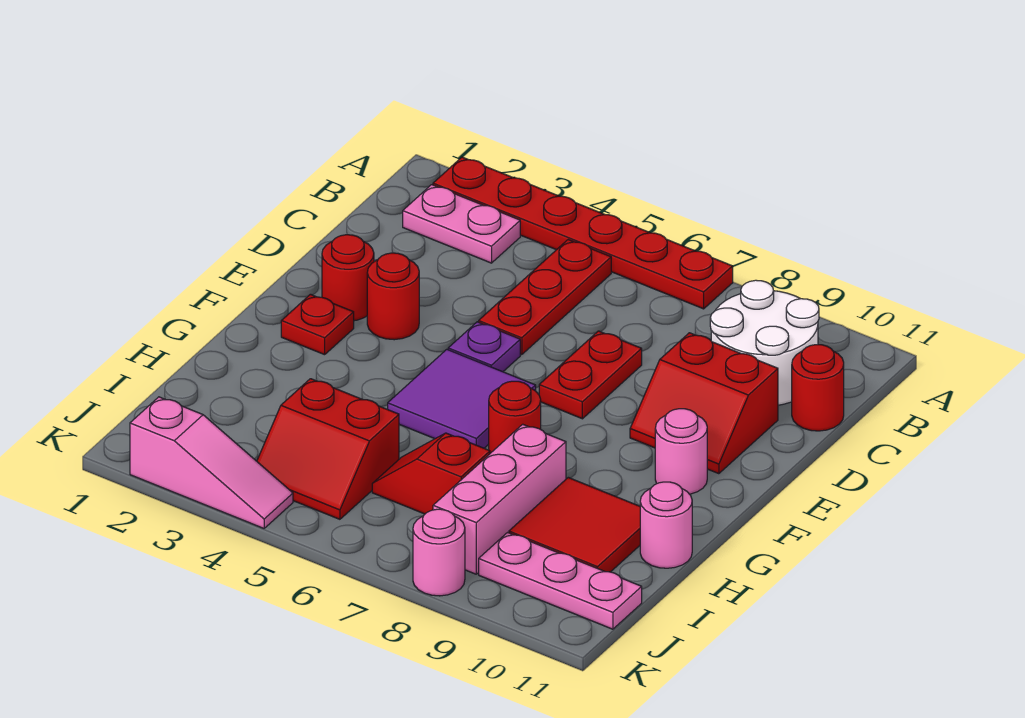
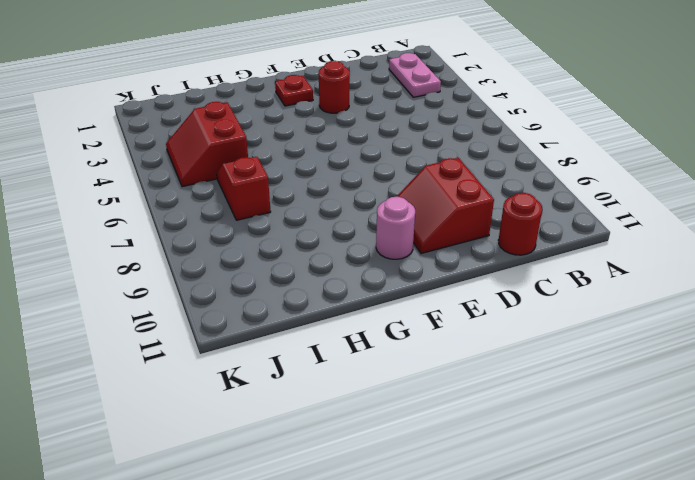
none -> red 1x6 plate [433,157,733,309]
none -> red 1x3 plate [479,240,611,355]
none -> white 2x2 round brick [710,280,819,405]

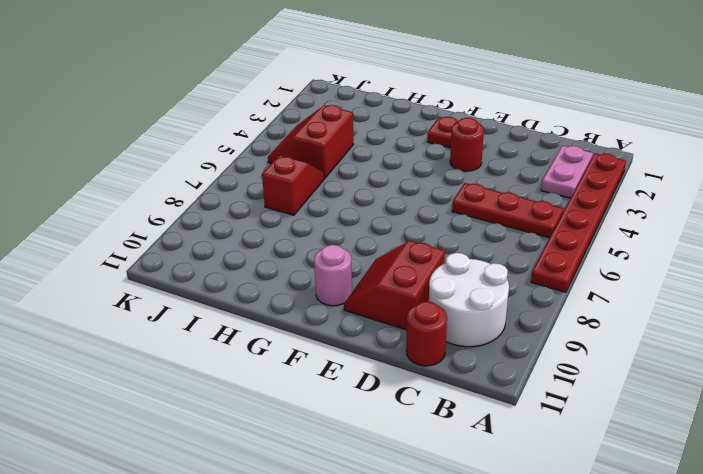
none -> red 1x2 plate [539,331,642,419]
none -> red 1x1 round brick [322,235,374,321]
none -> purple 1x1 plate [448,322,520,372]

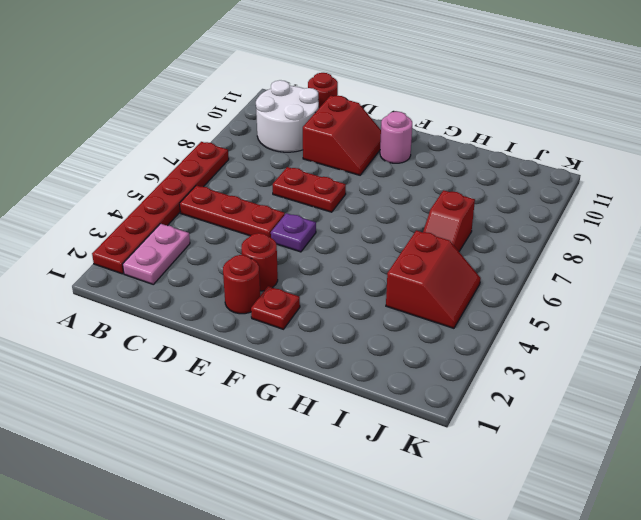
none -> purple 2x2 tile [388,349,536,448]
none -> red 1x1 round brick [489,381,541,453]
none -> pink 1x3 brick [433,424,566,574]

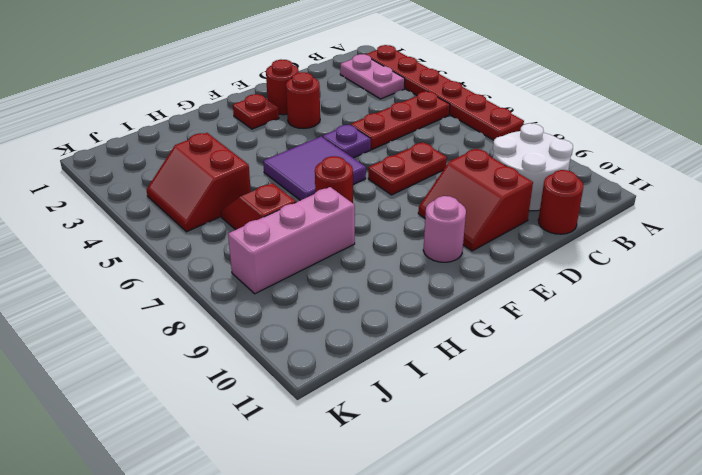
none -> red 2x2 tile [509,478,640,572]
none -> pink 1x1 round brick [640,482,692,568]
none -> pink 1x3 plate [479,532,642,629]

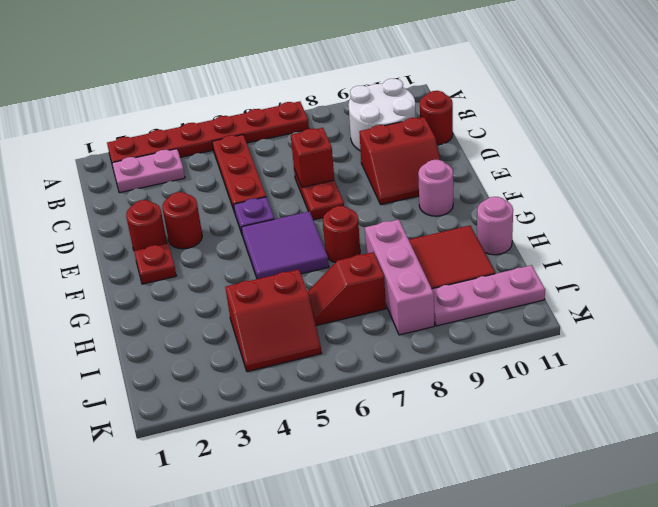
red 1x1 brick [291,128,334,187] -> none
none -> pink 1x3 slope [130,397,293,528]
none -> pink 1x1 round brick [413,509,465,596]

